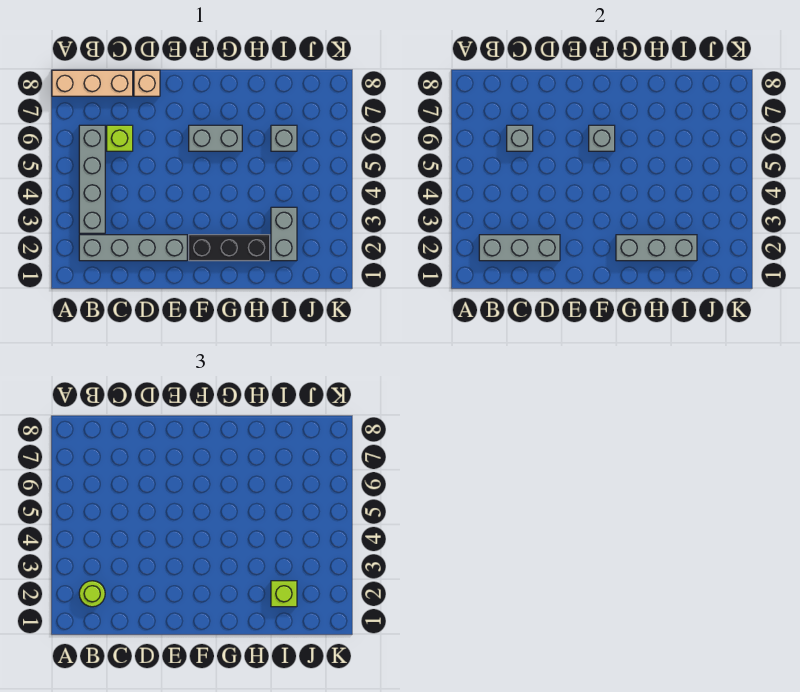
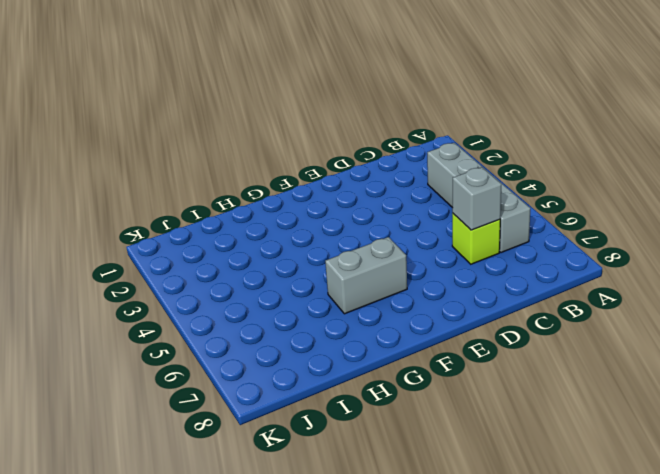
none -> tan 1x3 brick [52,70,133,96]
none -> grey 1x4 brick [79,235,187,261]
none -> tan 1x1 brick [134,70,160,96]

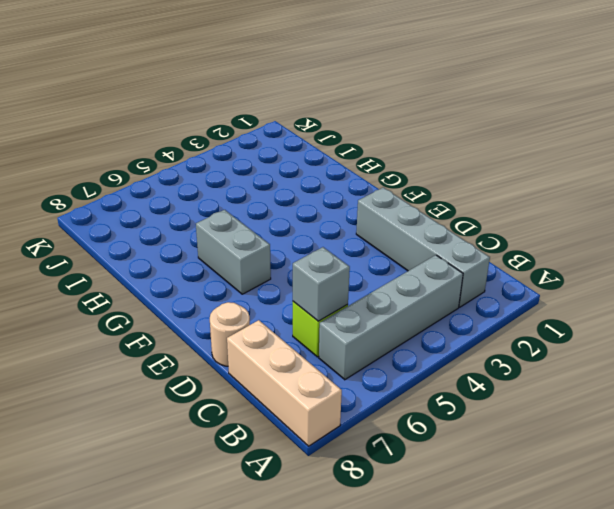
tan 1x1 round brick [210,302,250,366] -> tan 1x1 brick [134,70,160,96]
none -> black 1x3 brick [189,235,270,261]
none -> grey 1x2 brick [271,207,297,261]
none -> grey 1x1 brick [271,125,297,151]

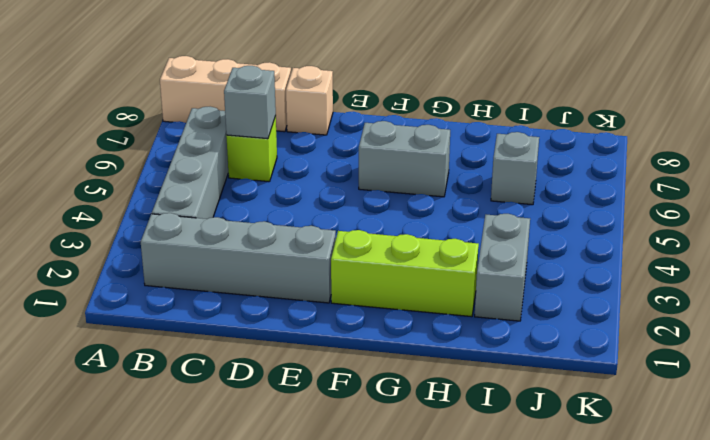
lime 1x3 brick [331,230,479,317] -> black 1x3 brick [189,235,270,261]
none -> grey 1x3 brick [479,235,560,261]
none -> grey 1x1 brick [589,125,615,151]
none -> grey 1x3 brick [616,235,697,261]

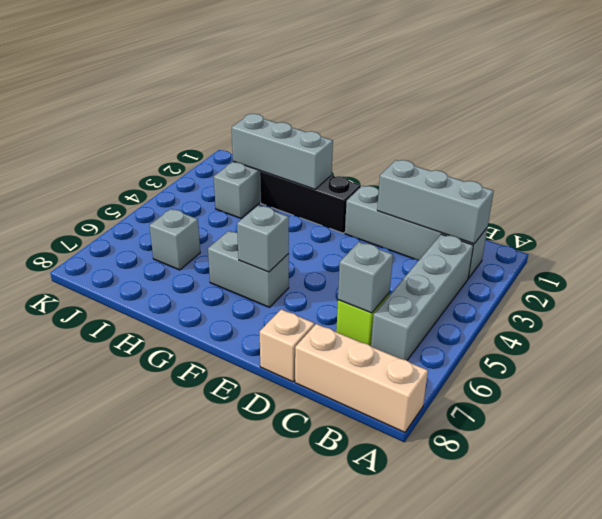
none -> lime 1x1 round brick [79,581,105,607]
none -> lime 1x1 brick [271,581,297,607]

